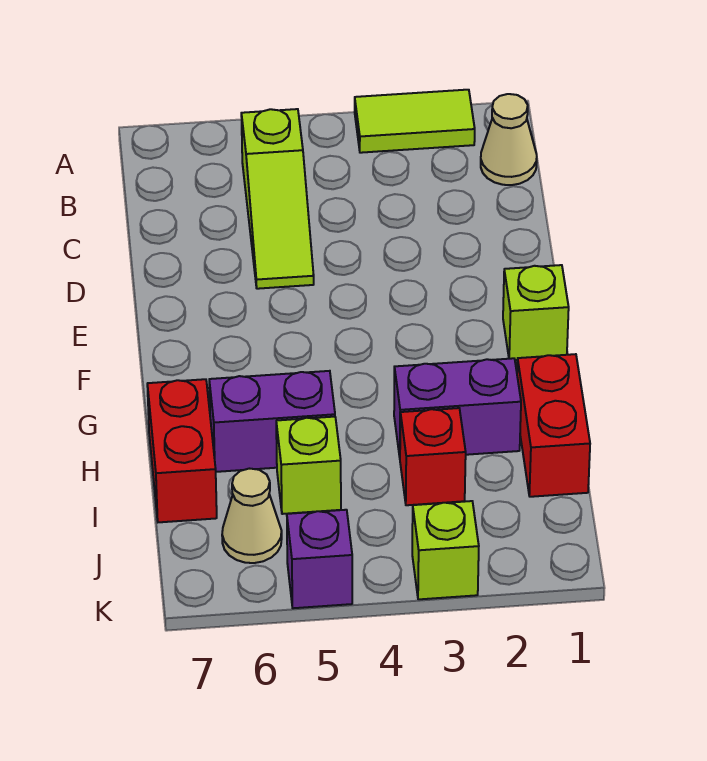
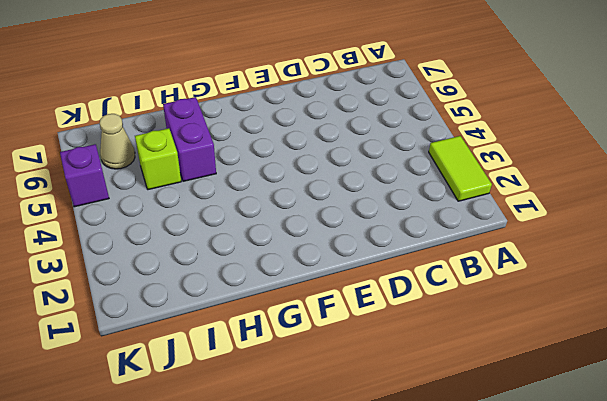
none -> tan 1x1 cone [481,94,537,185]
none -> lime 1x3 slope [241,109,314,289]
none -> lime 1x1 brick [503,265,569,360]

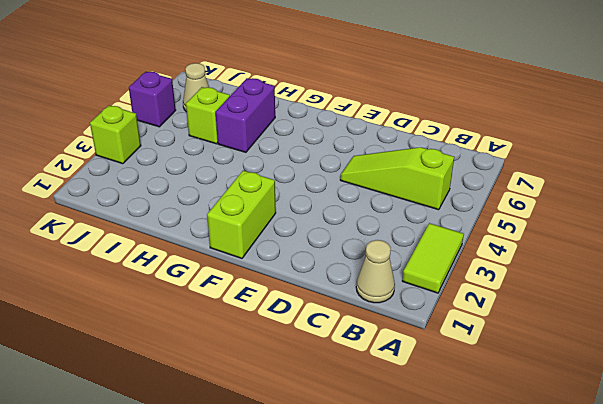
lime 1x2 brick [207,170,276,258] -> lime 1x1 brick [503,265,569,360]
none -> red 1x2 brick [517,354,590,497]
none -> purple 1x2 brick [394,358,521,457]
none -> red 1x2 brick [147,379,217,522]

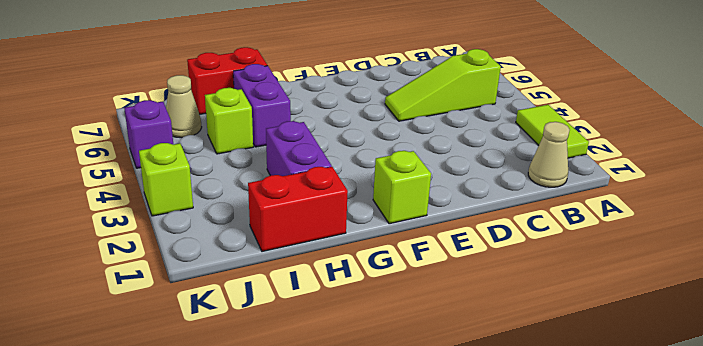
none -> red 1x1 brick [400,408,466,505]

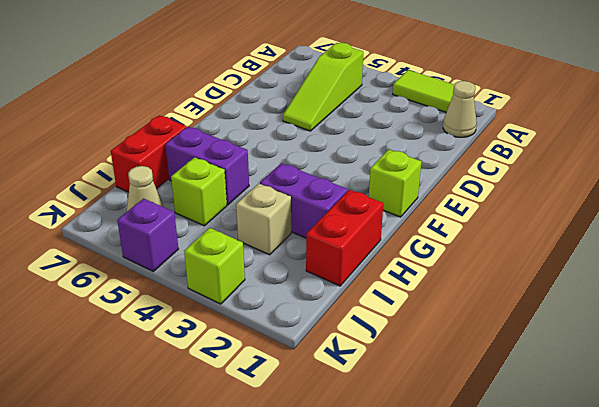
tan 1x1 brick [236,184,291,255] -> red 1x1 brick [400,408,466,505]

